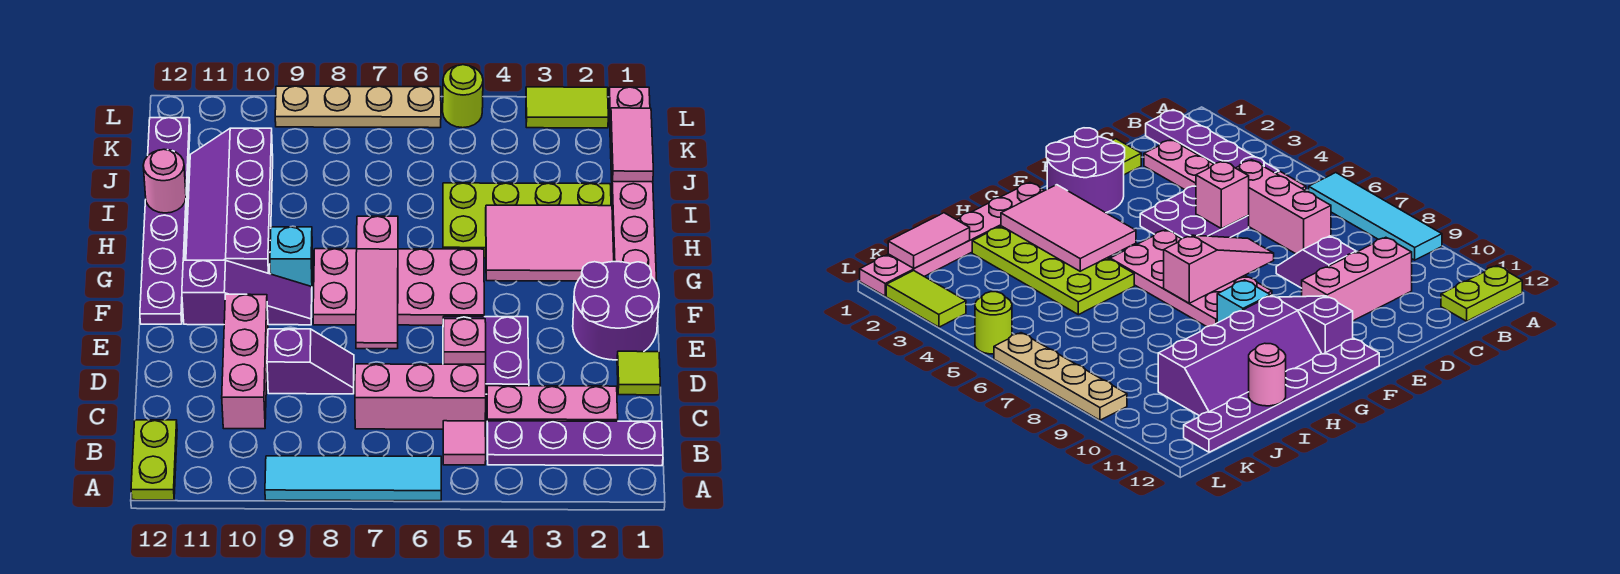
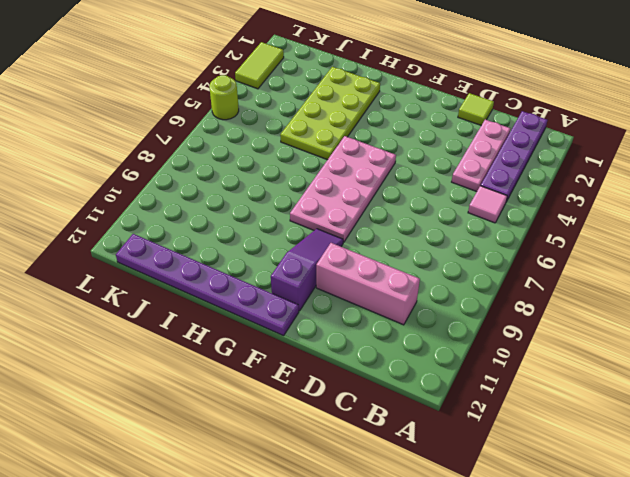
none -> cyan 1x4 tile [265,456,441,501]
none -> lime 1x2 plate [131,420,177,500]
none -> pink 1x3 brick [355,364,486,429]

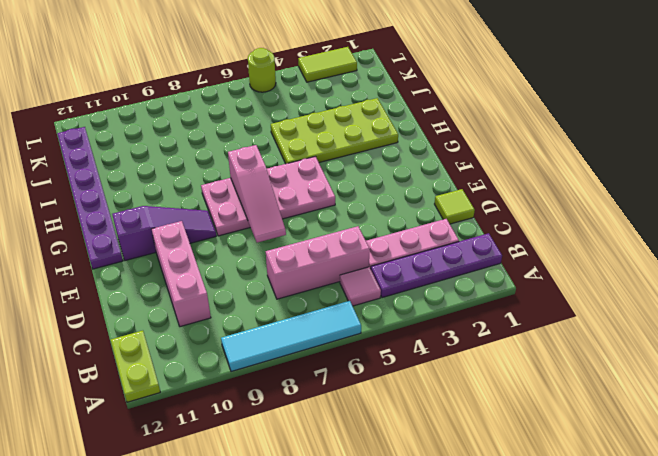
none -> purple 2x2 plate [443,317,529,394]
none -> purple 1x2 slope [267,329,354,394]
none -> purple 2x2 round brick [573,262,659,360]

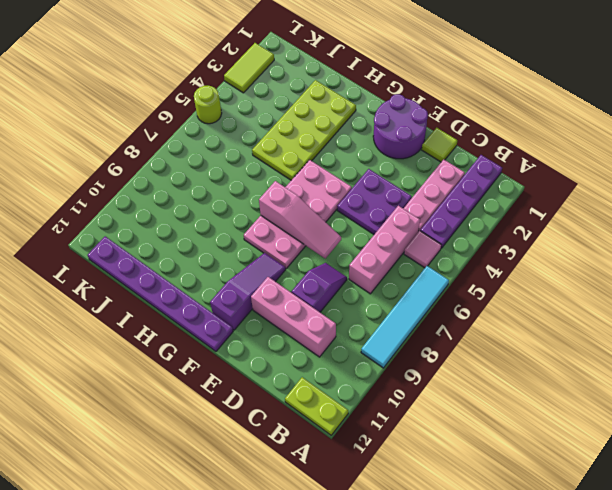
none -> pink 1x6 plate [609,87,657,283]
none -> cyan 1x1 brick [270,227,313,287]
none -> purple 2x4 slope [186,128,273,274]

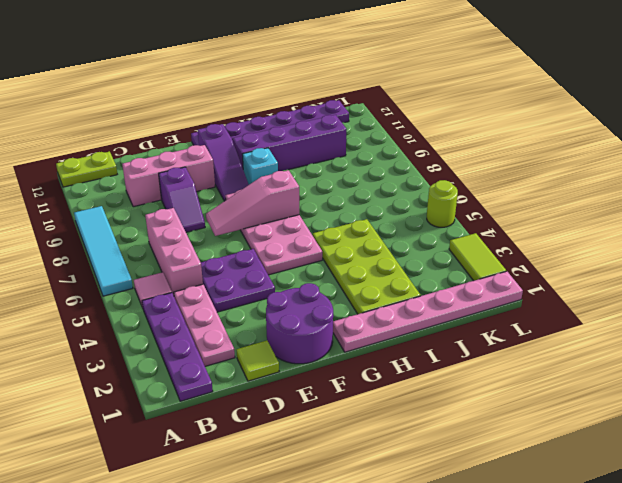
none -> tan 1x4 plate [275,86,441,128]
none -> pink 1x1 brick [443,319,486,364]
none -> pink 2x3 tile [486,205,614,281]

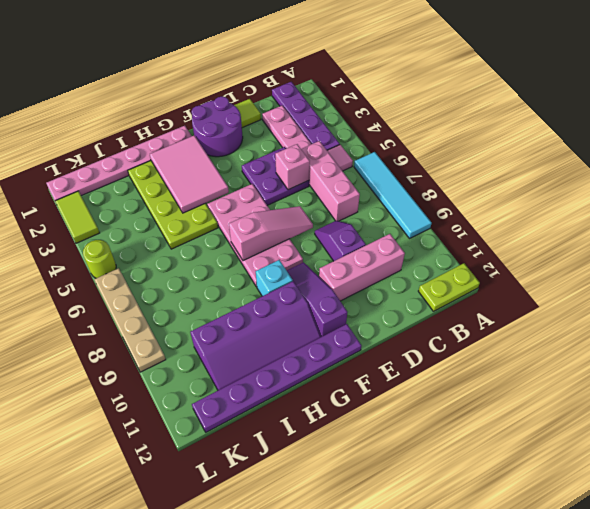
none -> pink 1x1 round brick [143,149,186,213]
none -> pink 1x2 tile [611,108,653,182]

